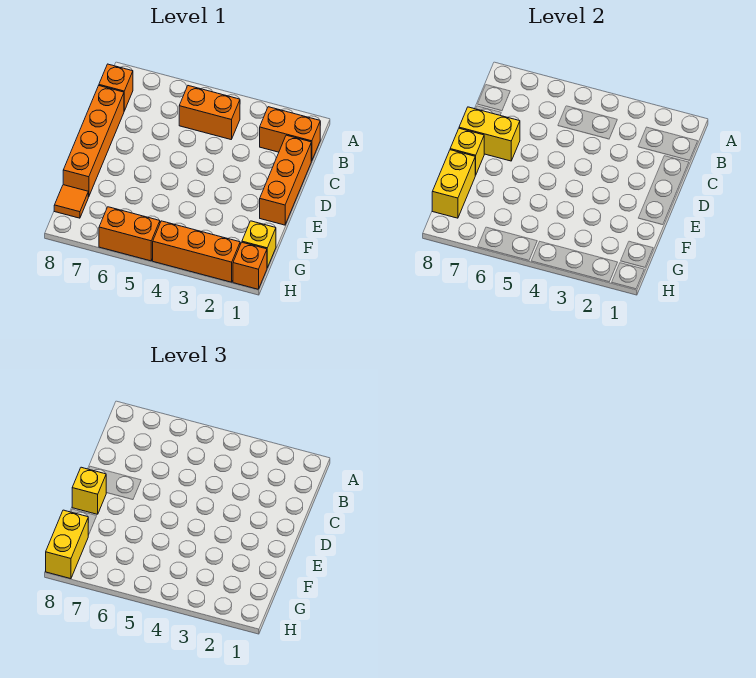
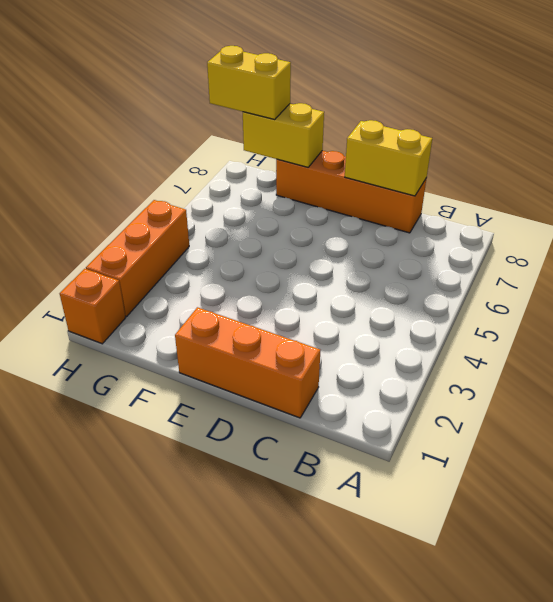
yellow 1x2 brick [345,120,432,196] -> yellow 1x2 brick turned to [459,107,520,161]
none -> orange 1x2 brick [260,107,320,161]
none -> orange 1x2 brick [179,86,240,139]
none -> orange 1x1 brick [99,64,133,111]

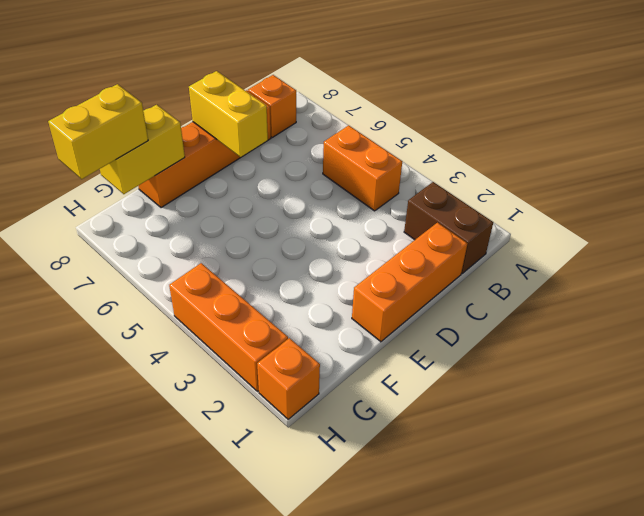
brown 1x2 brick [404,182,493,273] -> orange 1x2 brick [260,107,320,161]
none -> yellow 1x1 brick [242,221,276,268]
none -> orange 1x1 tile [54,185,88,218]
none -> orange 1x2 brick [99,207,160,261]

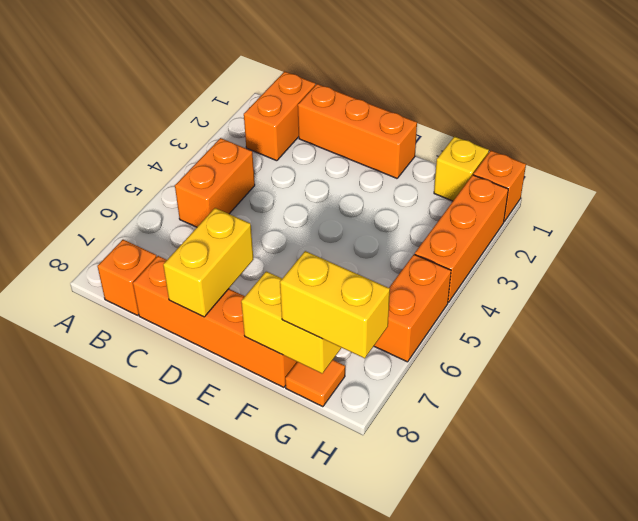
none -> yellow 1x1 brick [450,128,484,175]
none -> yellow 1x1 brick [72,467,106,514]

